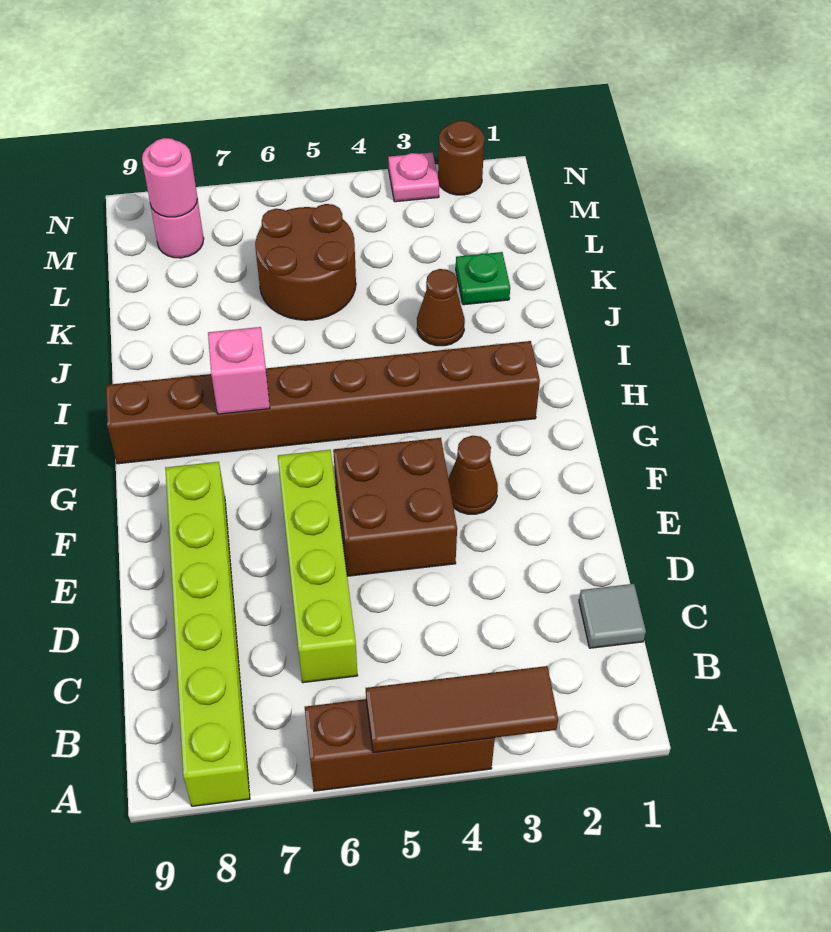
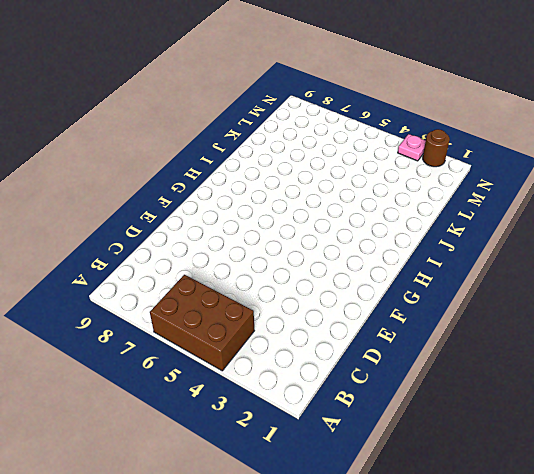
brown 2x3 brick [150,275,254,371] -> brown 1x3 brick [305,699,495,791]
none -> lime 1x6 brick [165,462,250,806]
none -> grey 1x1 tile [579,584,646,648]
none -> lime 1x4 brick [278,450,358,683]

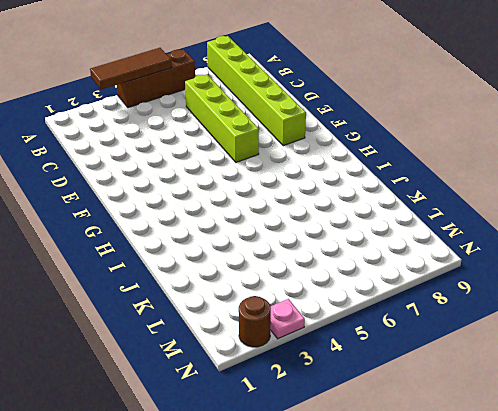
none -> grey 1x1 tile [579,584,646,648]
none -> brown 2x2 brick [333,438,457,576]
none -> brown 1x1 cone [448,436,498,514]

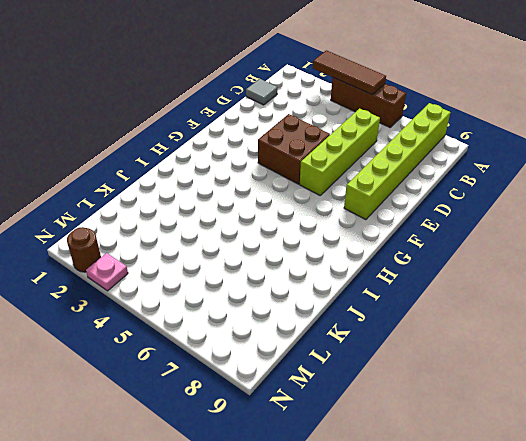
none -> brown 1x1 cone [448,436,498,514]
none -> brown 1x8 brick [106,341,540,464]
none -> brown 1x1 cone [417,269,465,346]

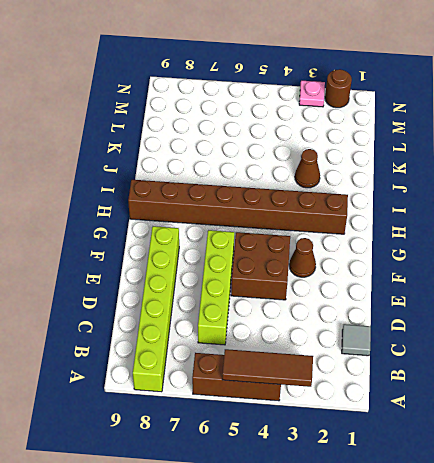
none -> green 1x1 plate [456,252,510,305]
none -> brown 2x2 round brick [255,204,356,320]
none -> pink 1x1 round brick [151,199,204,258]

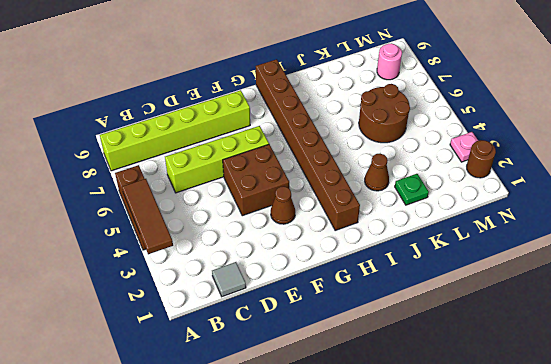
none -> pink 1x1 brick [208,327,270,414]
none -> pink 1x1 round brick [142,138,197,217]

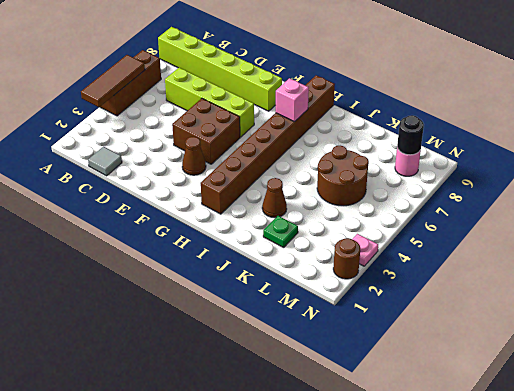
black 1x1 round brick [397,115,424,155] -> pink 1x1 round brick [142,138,197,217]

